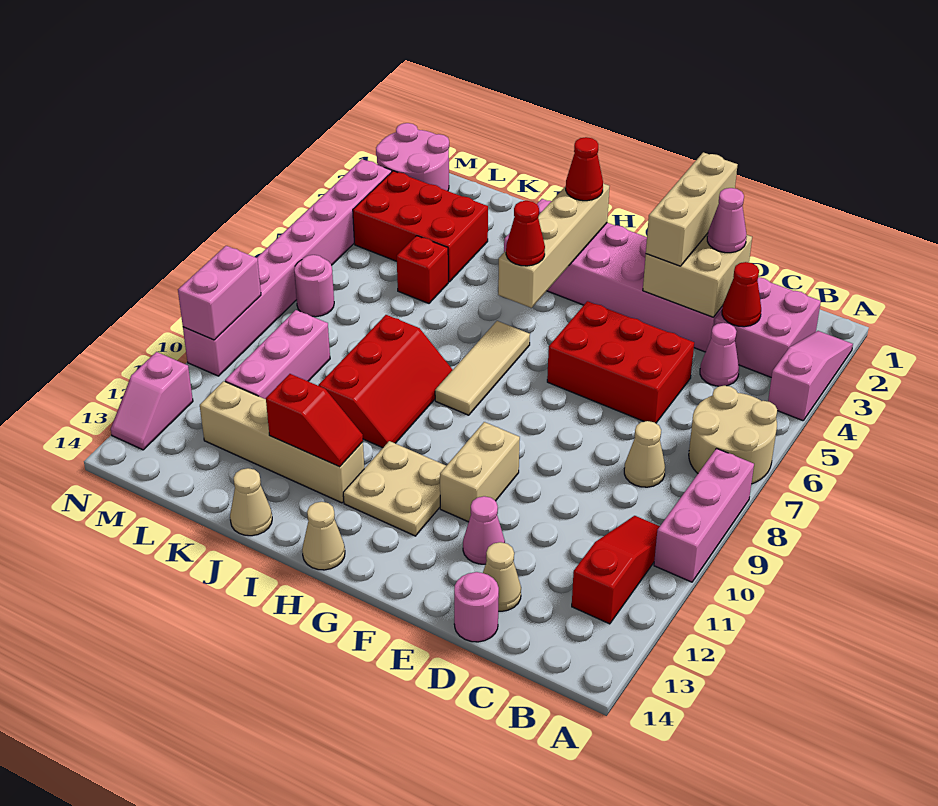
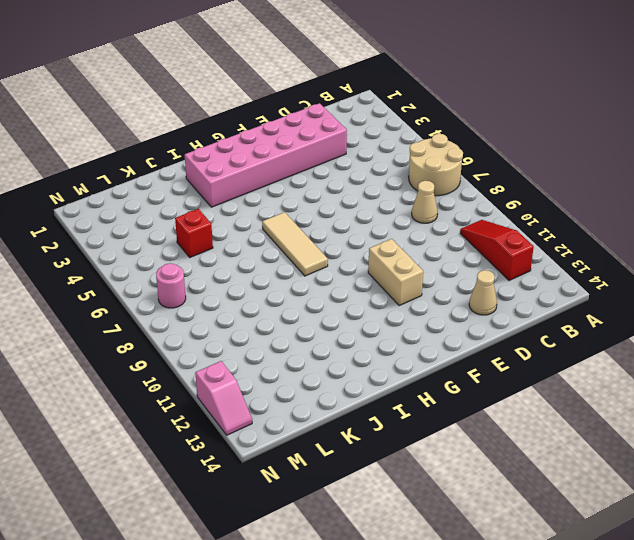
none -> pink 1x3 slope [768,331,853,421]
none -> pink 1x3 brick [654,449,754,582]
none -> pink 2x2 brick [714,277,821,377]
none -> pink 1x1 cone [700,323,739,386]

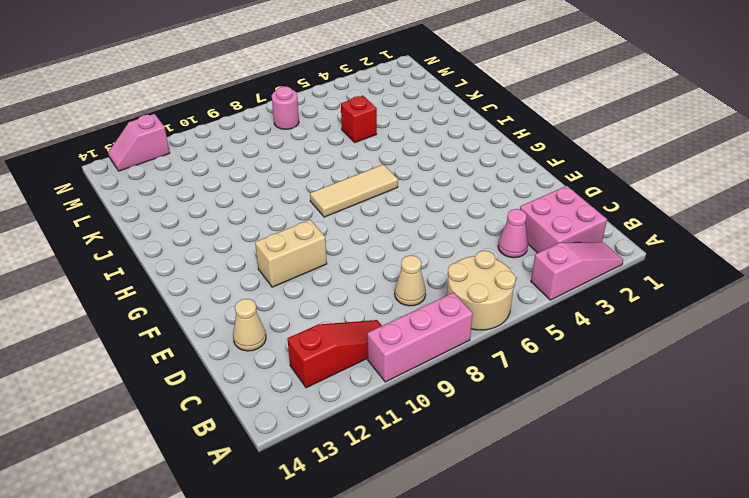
none -> pink 2x6 brick [504,199,722,352]
none -> red 2x3 brick [547,301,694,423]
none -> pink 1x1 round brick [454,572,499,642]
none -> pink 1x1 cone [463,496,505,564]

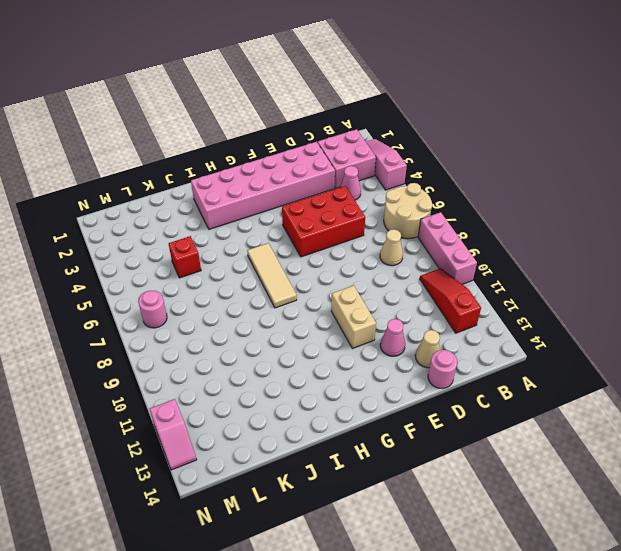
none -> tan 2x2 plate [343,441,446,536]
none -> tan 1x1 cone [302,502,345,570]
none -> red 2x3 slope [318,315,453,448]
none -> tan 1x4 brick [200,381,364,503]

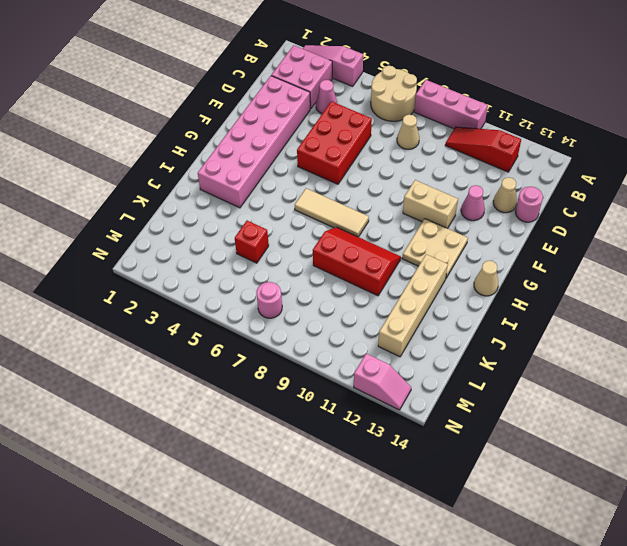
none -> tan 1x1 cone [230,468,272,536]
none -> red 2x3 brick [353,171,488,282]
none -> pink 1x3 brick [225,310,330,399]
none -> pink 2x2 round brick [376,123,449,191]

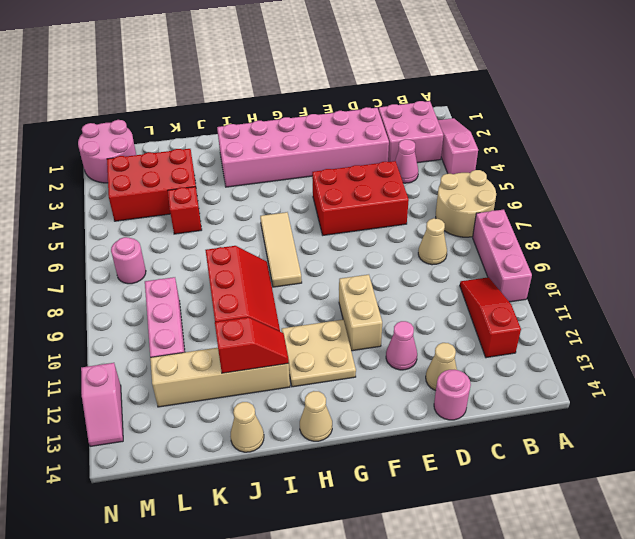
none -> pink 1x8 brick [183,159,392,376]
none -> red 1x1 cone [722,262,761,327]
none -> tan 2x2 brick [643,234,752,317]
none -> tan 1x4 brick [498,184,609,308]

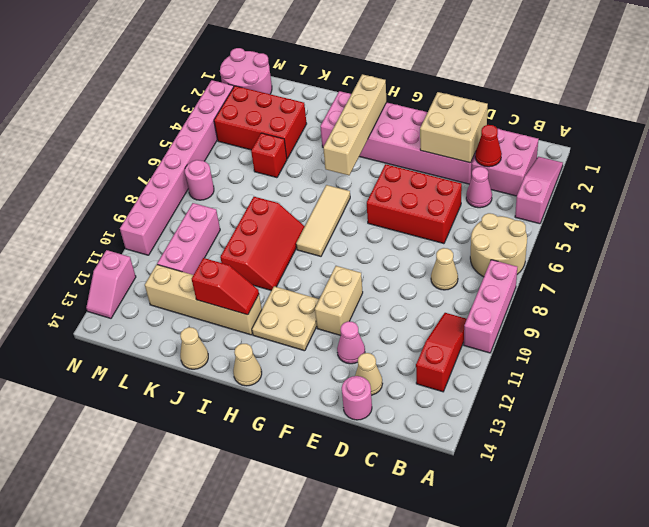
none -> pink 1x2 brick [178,246,261,340]
none -> pink 1x1 cone [707,188,747,253]
none -> tan 1x3 brick [646,152,738,266]
none -> red 1x1 cone [566,137,603,201]

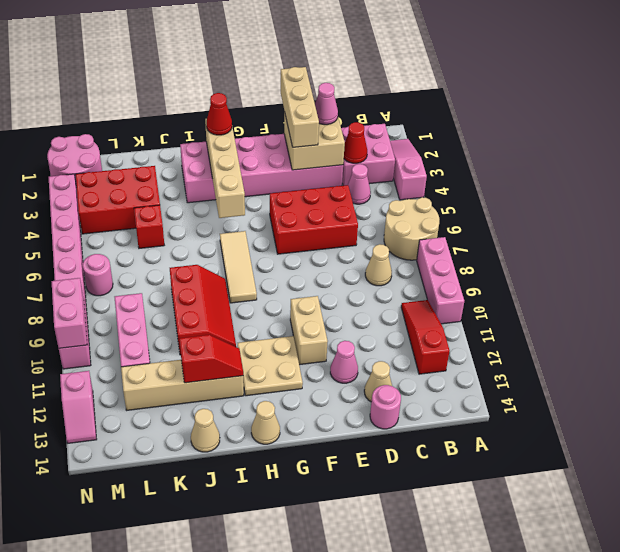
none -> red 1x1 cone [506,201,545,266]

